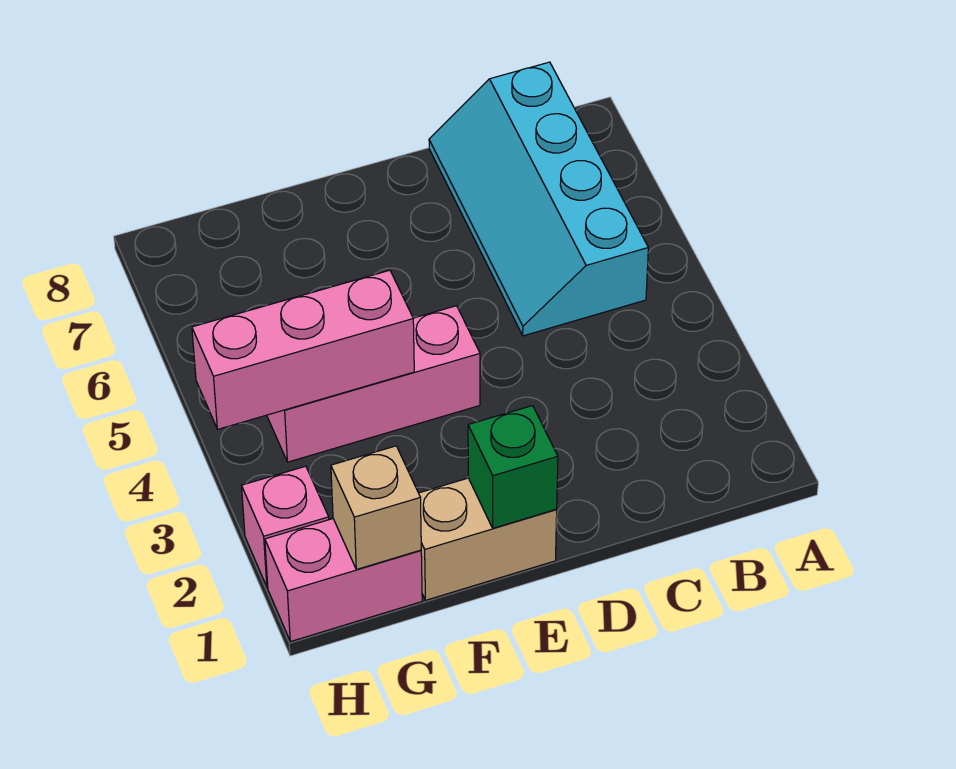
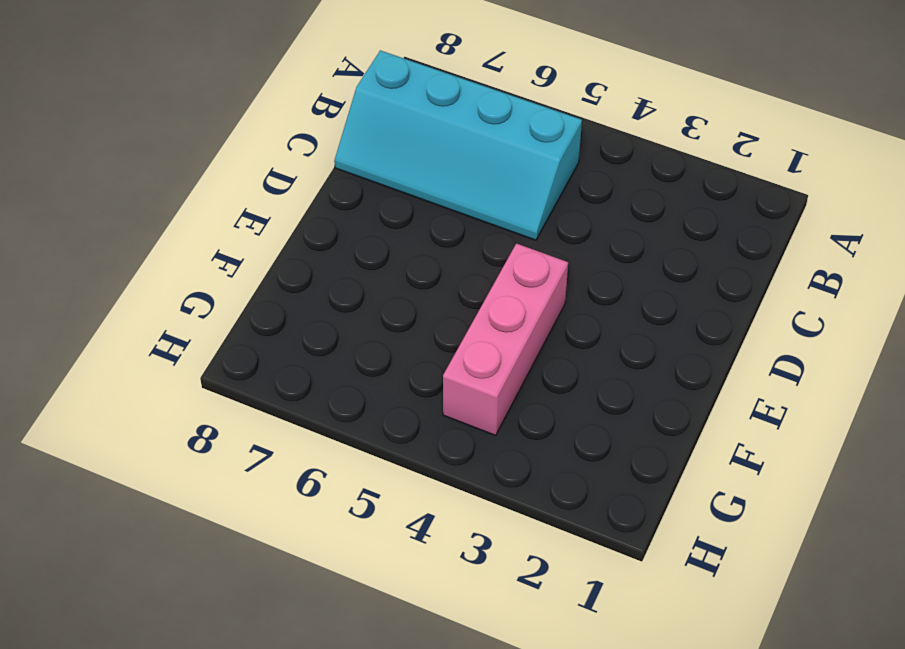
none -> tan 1x2 brick [419,478,557,600]
none -> pink 1x2 brick [265,519,422,642]

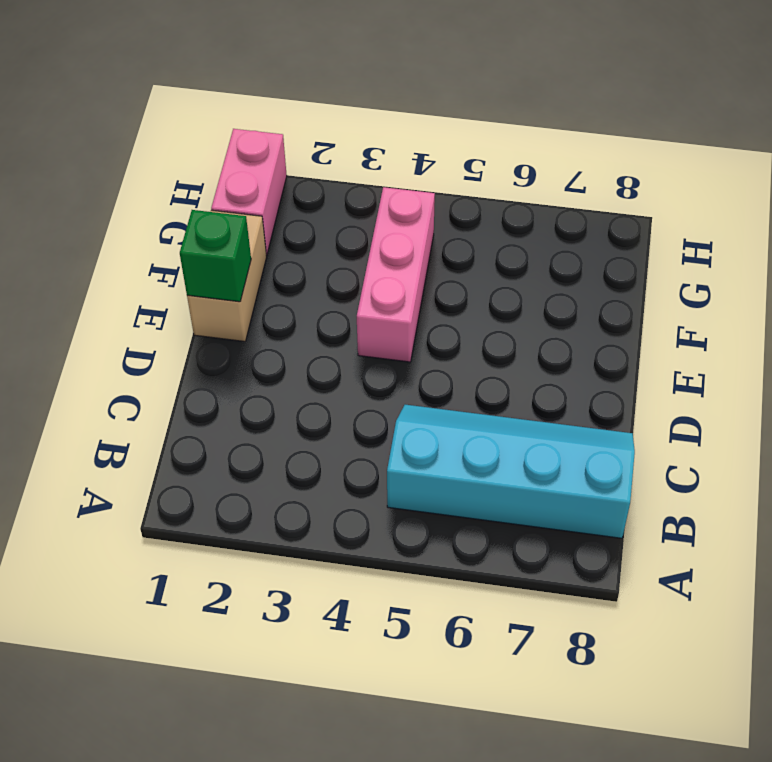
none -> pink 1x1 brick [242,466,329,587]
none -> pink 1x3 brick [192,270,414,429]

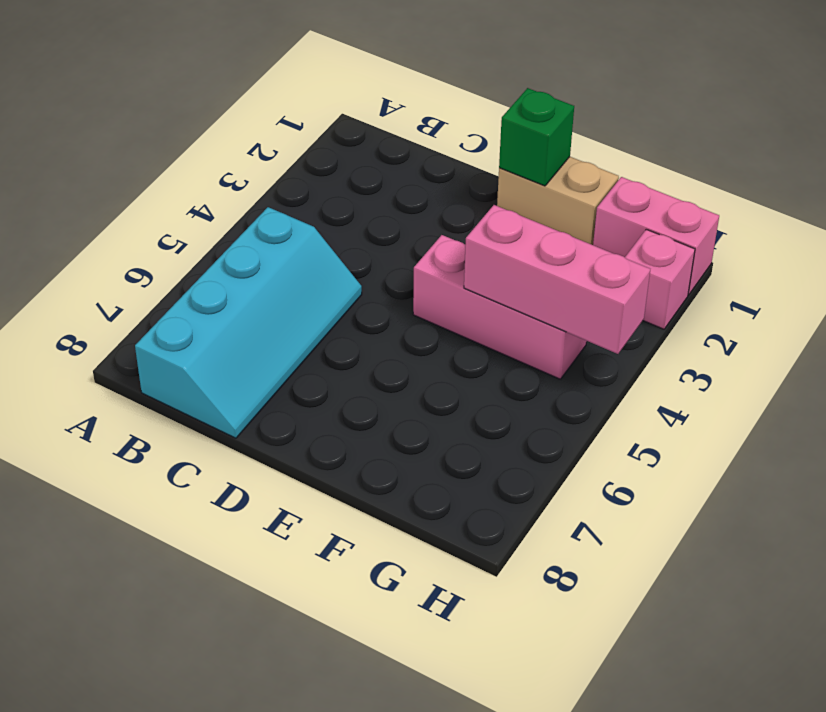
none -> tan 1x1 brick [331,446,421,569]

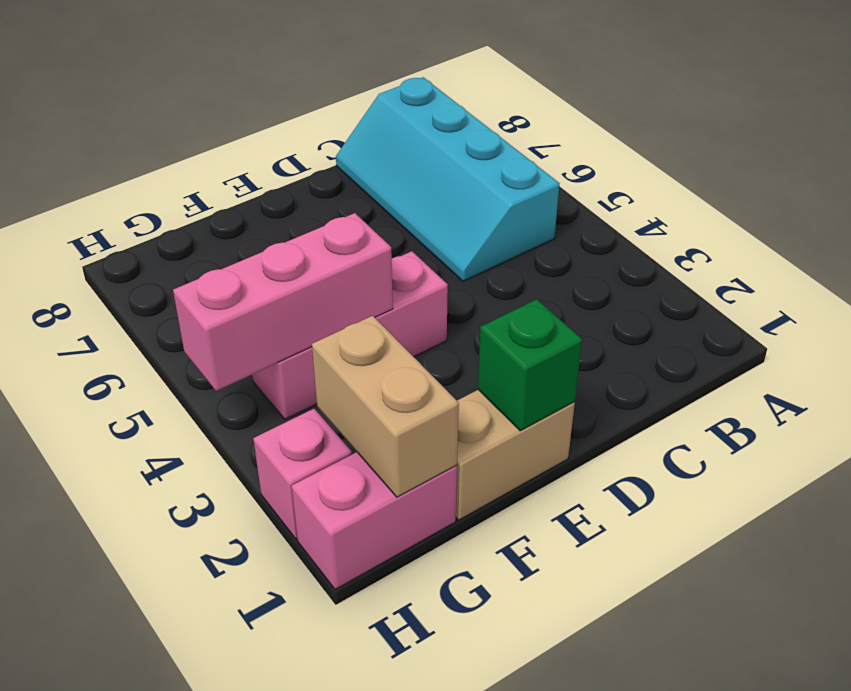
tan 1x2 brick [312,316,459,497] -> tan 1x1 brick [331,446,421,569]

